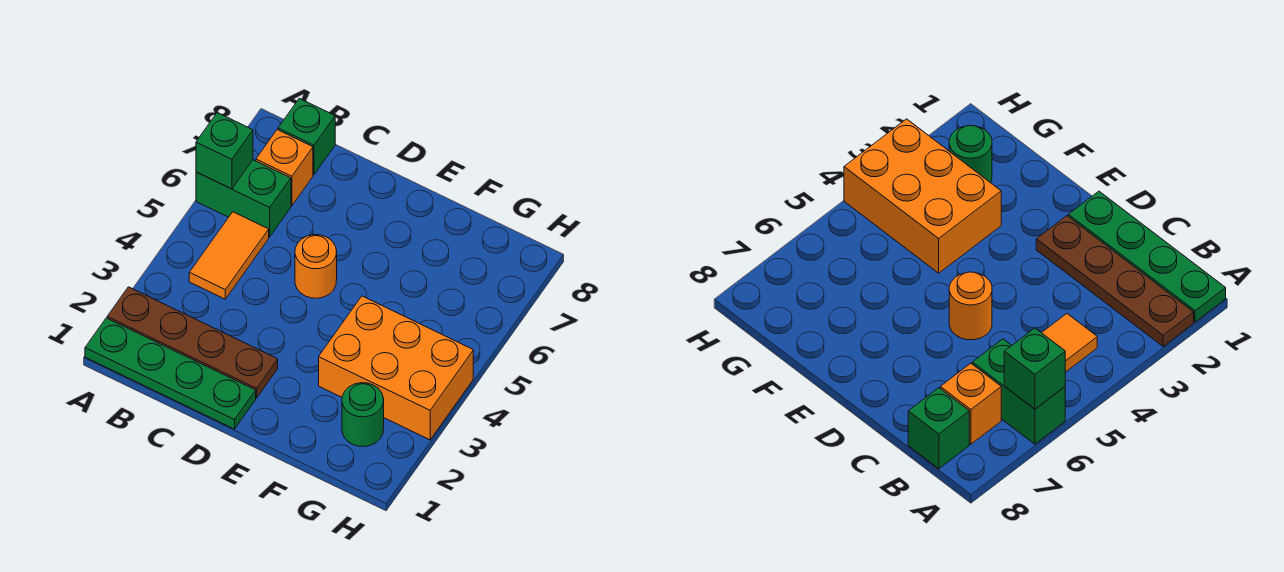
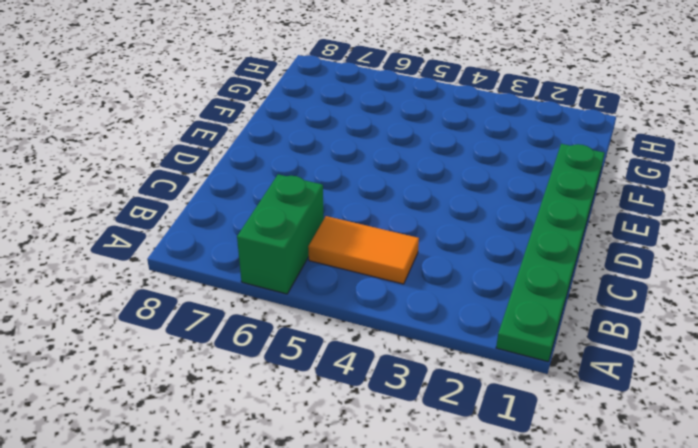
green 1x6 plate [496,144,605,362] -> green 1x4 plate [85,318,256,429]
none -> brown 1x4 plate [107,287,278,398]
none -> orange 1x1 brick [256,130,313,206]

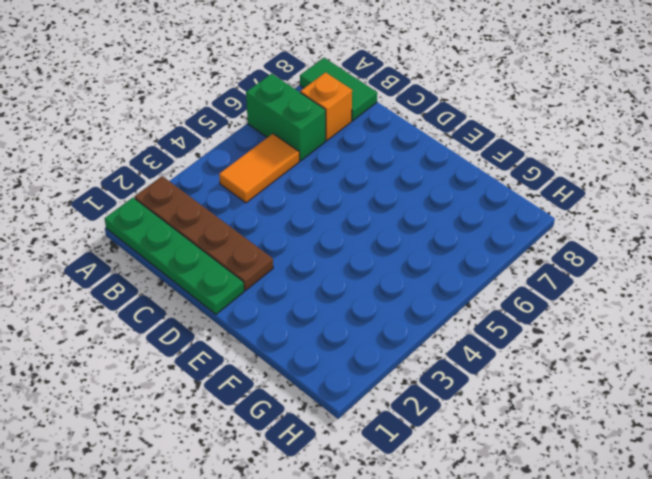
green 1x2 tile [300,58,377,121] -> green 1x1 brick [278,98,335,175]
none -> orange 1x1 round brick [295,235,337,298]
none -> orange 2x3 brick [319,296,473,440]

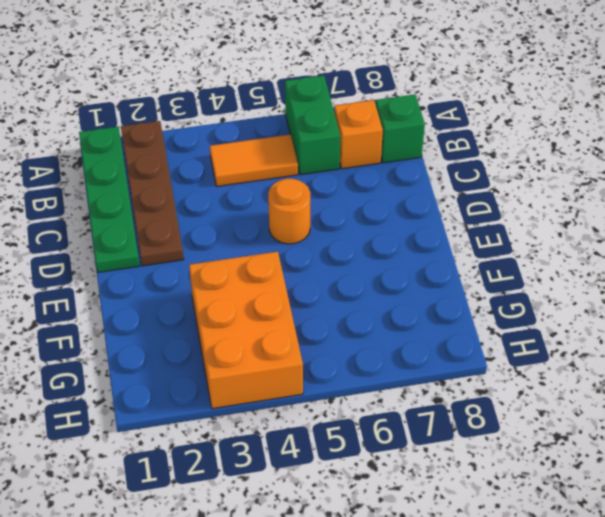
none -> green 1x1 round brick [342,383,384,447]
none -> green 1x1 brick [196,113,253,189]

